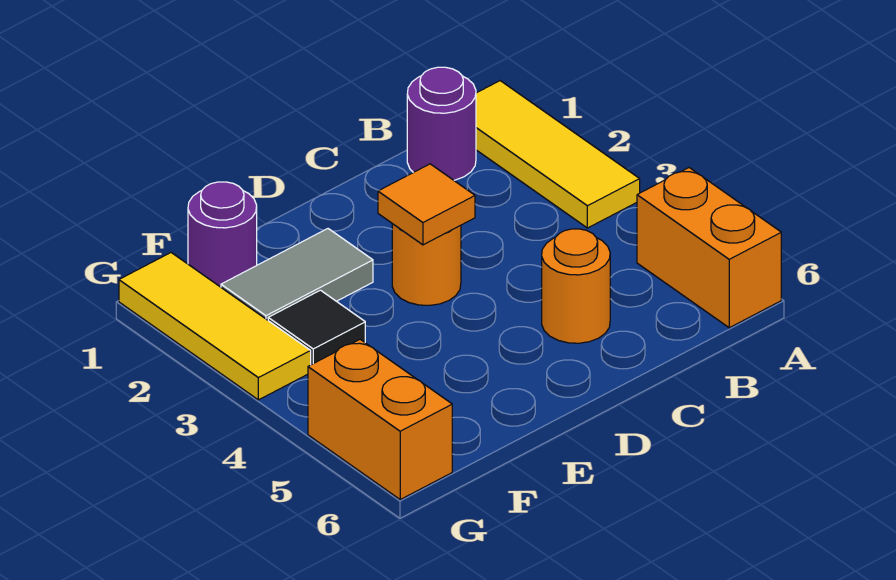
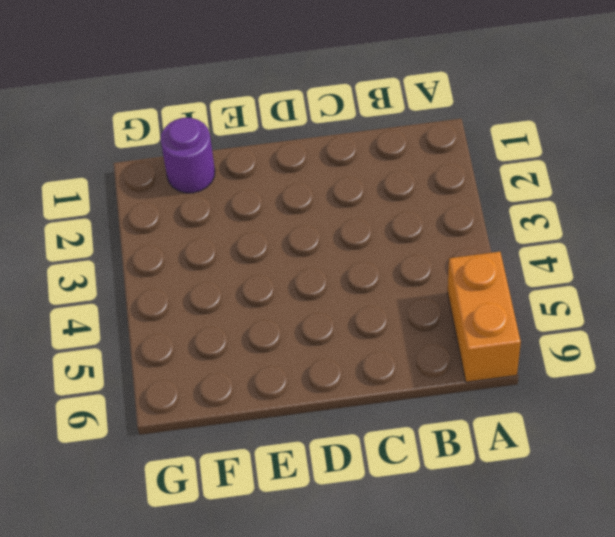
none -> yellow 1x3 tile [476,81,640,228]
none -> purple 1x1 round brick [407,67,476,180]

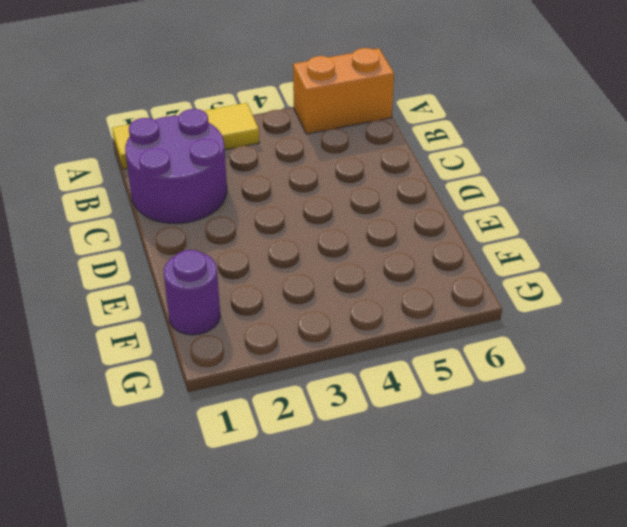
purple 2x2 round brick [125,109,227,224] -> purple 1x1 round brick [407,67,476,180]
none -> orange 1x1 round brick [542,229,610,343]
none -> orange 1x1 round brick [392,224,461,305]

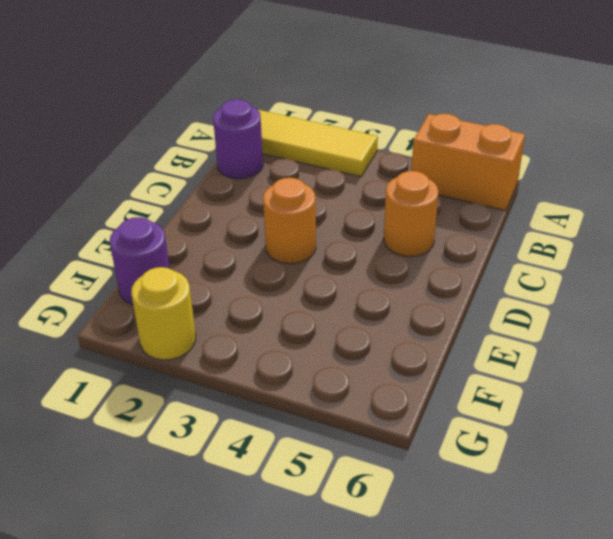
yellow 1x1 round brick [131,267,196,360] -> yellow 1x3 tile [119,253,311,400]
none -> grey 1x2 tile [221,229,373,320]
none -> black 1x1 tile [268,290,365,365]

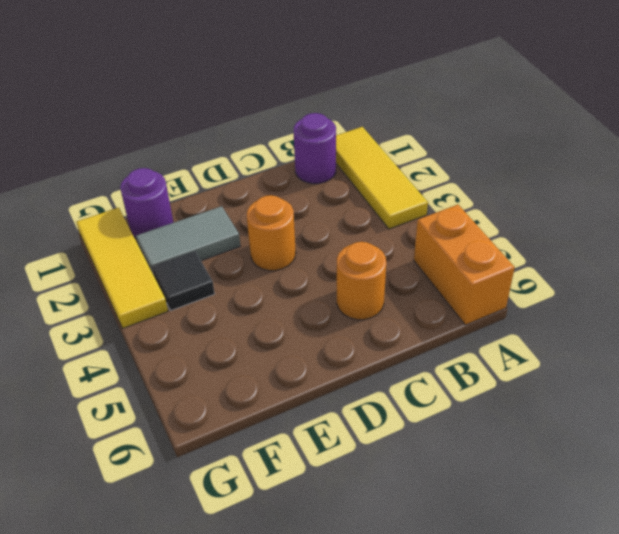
none -> orange 1x2 brick [308,339,452,499]
none -> orange 1x1 tile [378,164,475,245]

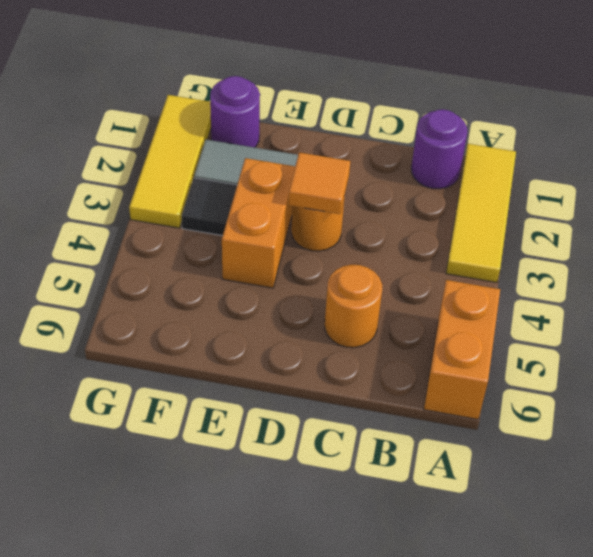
orange 1x2 brick [222,158,295,288] -> orange 1x2 brick moved to [308,339,452,499]

